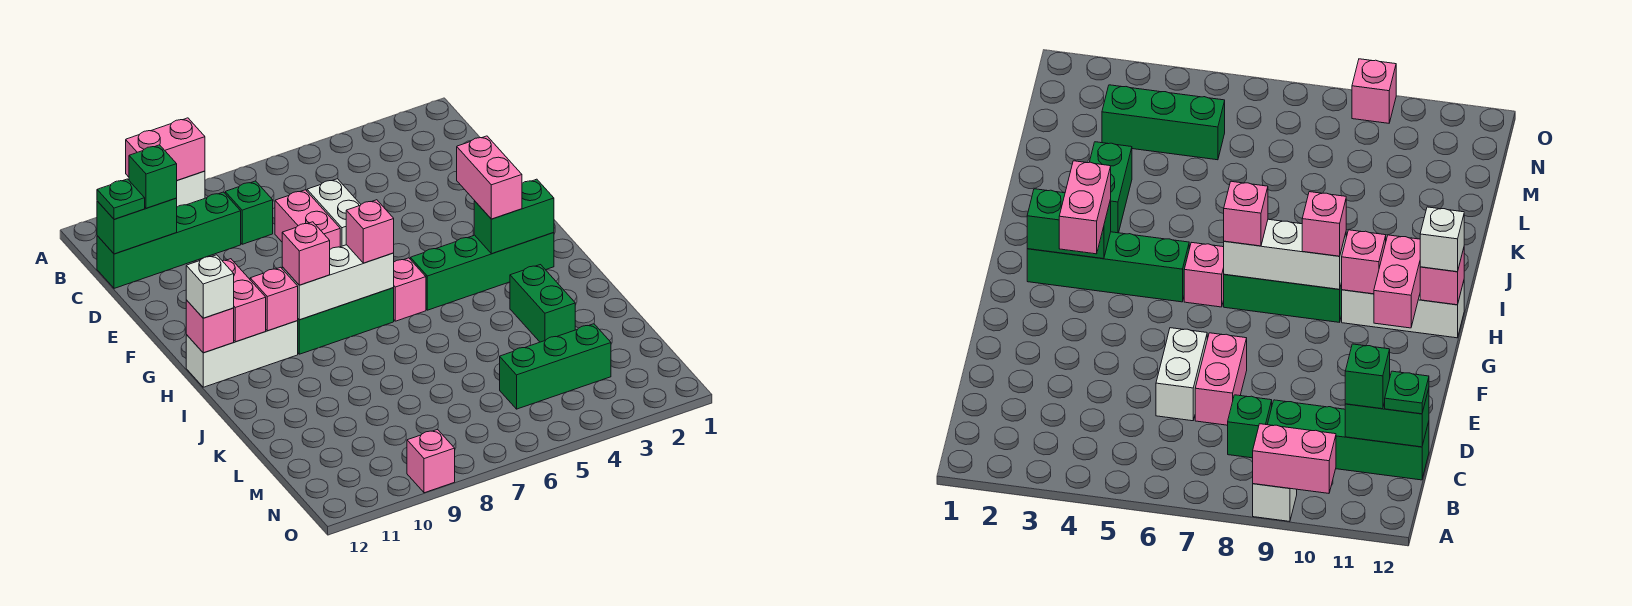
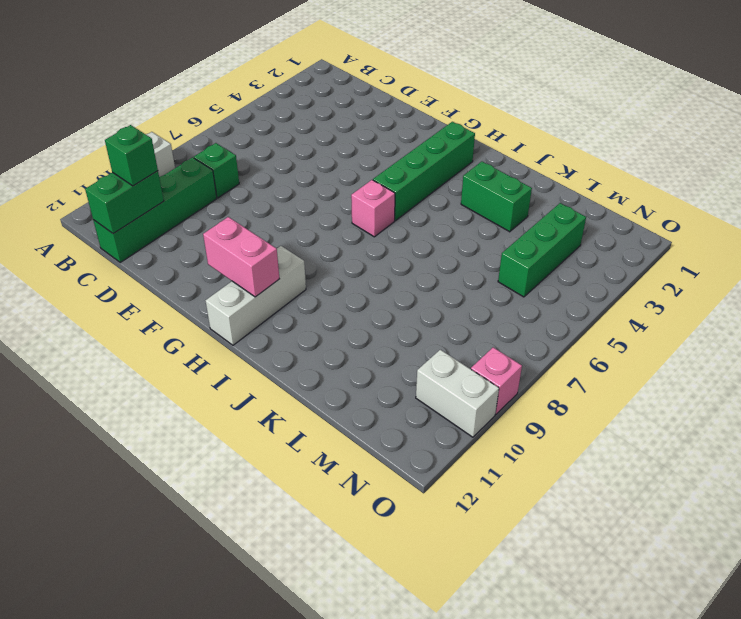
white 1x2 brick [416,350,499,437] -> white 1x2 brick moved to [307,179,361,247]
none -> pink 1x2 brick [275,190,340,249]
none -> green 1x3 brick [298,288,394,354]
none -> pink 1x2 brick [126,118,205,180]

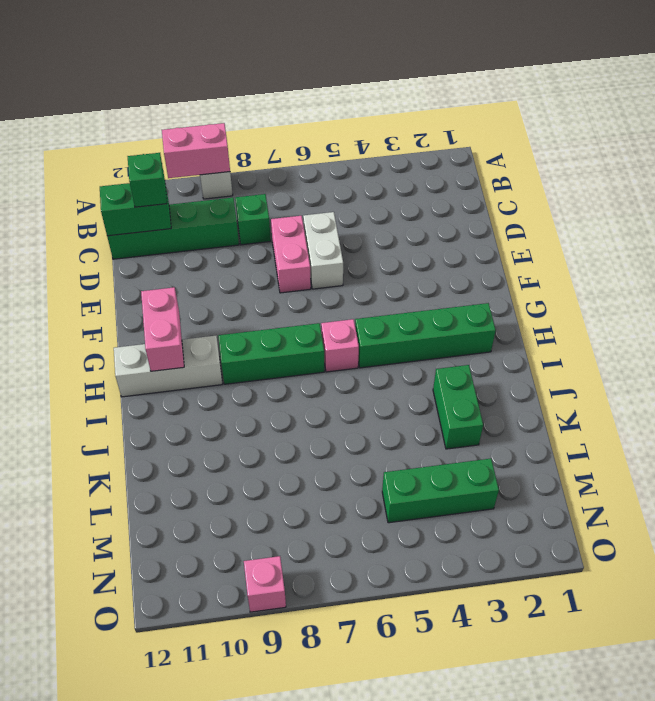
none -> green 1x2 brick [474,179,554,254]
none -> white 1x3 brick [282,245,394,320]
none -> pink 1x1 brick [250,267,298,331]

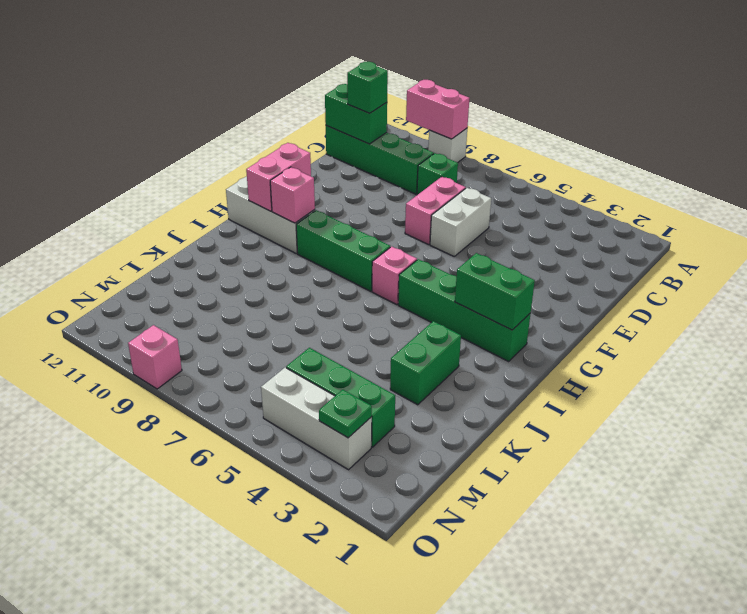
white 1x3 brick [261,368,372,470] -> white 1x3 brick moved to [282,245,394,320]
green 1x1 plate [319,390,372,438] -> green 1x1 plate moved to [97,179,145,219]
none -> pink 1x1 brick [186,300,234,353]
none -> pink 1x2 brick [457,136,522,219]
none -> pink 1x1 brick [346,200,394,263]

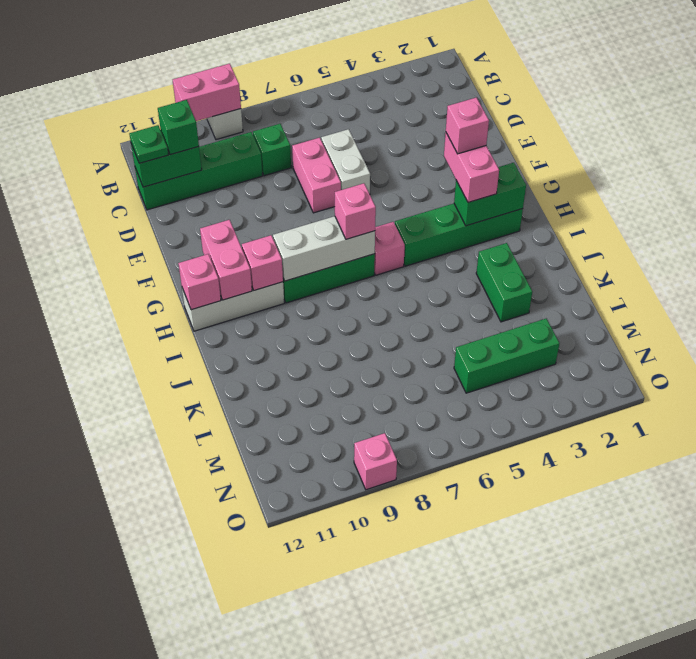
pink 1x1 brick [446,97,489,154] -> pink 1x1 brick moved to [282,222,330,285]
none -> white 1x1 brick [186,255,234,318]

